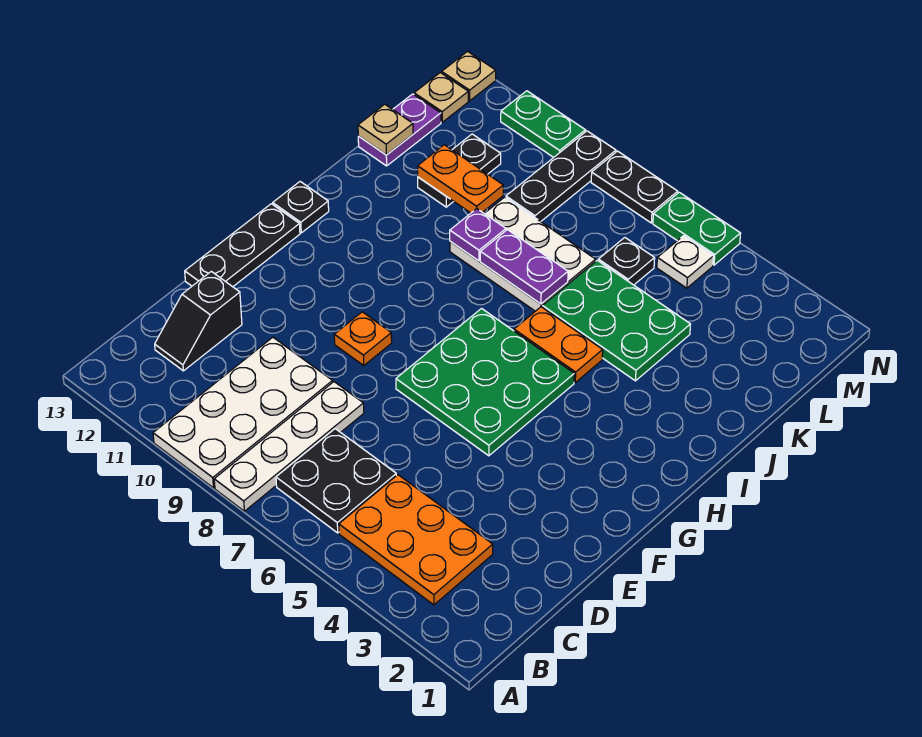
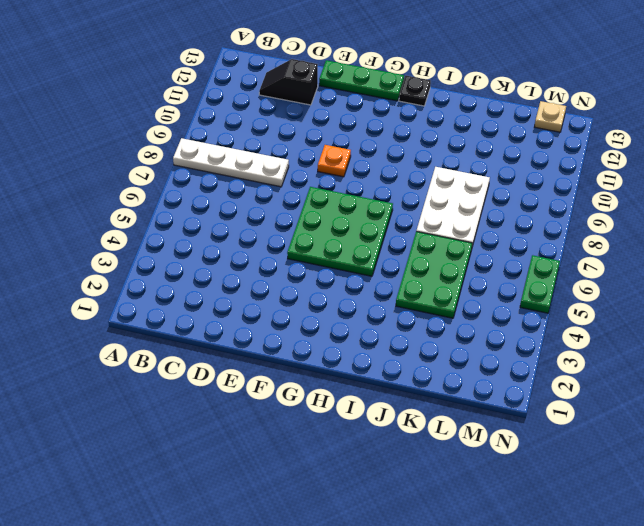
green 1x3 plate [319,60,404,101] -> black 1x3 plate [185,204,300,287]
none -> white 2x4 plate [153,337,333,488]
none -> orange 2x3 plate [339,475,493,605]
none -> black 2x2 plate [276,429,396,533]

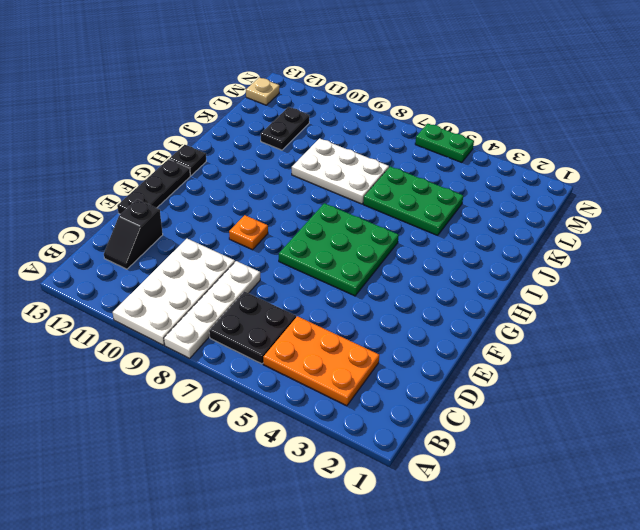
none -> orange 1x2 plate [514,307,603,382]
none -> purple 1x2 plate [358,94,441,166]
none -> black 1x1 plate [598,238,655,285]

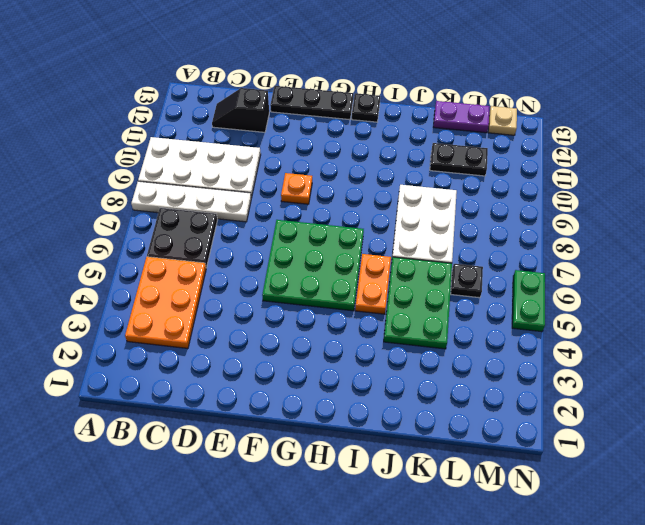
none -> black 1x3 plate [506,131,616,222]
none -> white 1x1 plate [657,236,713,288]
none -> black 1x2 plate [591,151,678,223]

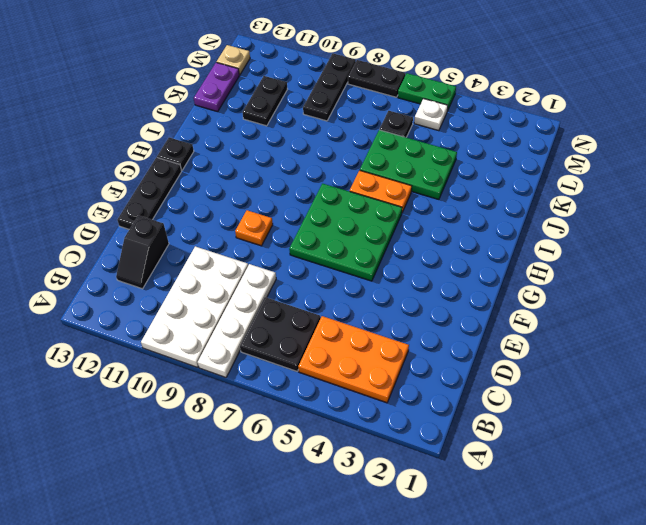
none -> white 2x3 plate [450,197,596,311]
none -> green 1x2 plate [501,91,586,157]
none -> tan 1x1 plate [442,51,496,101]

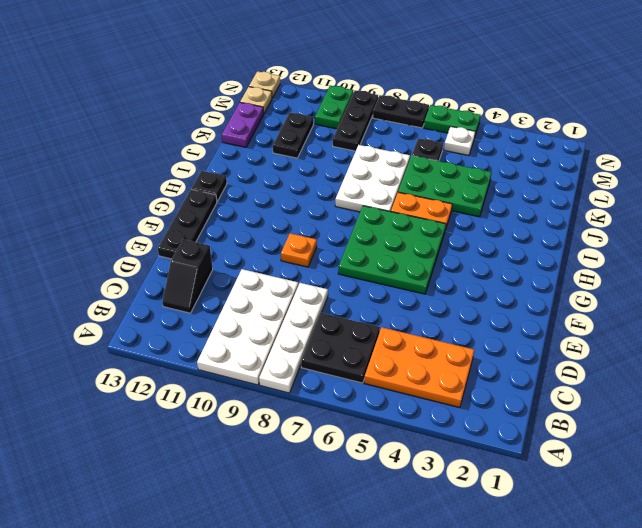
white 2x3 plate [335,145,410,212] -> white 2x3 plate turned to [450,197,596,311]
green 1x2 plate [315,86,353,129] -> green 1x2 plate turned to [501,91,586,157]
none -> purple 1x2 plate [480,230,568,304]
none -> purple 1x1 plate [450,209,506,261]
none -> orange 1x2 plate [418,145,503,213]

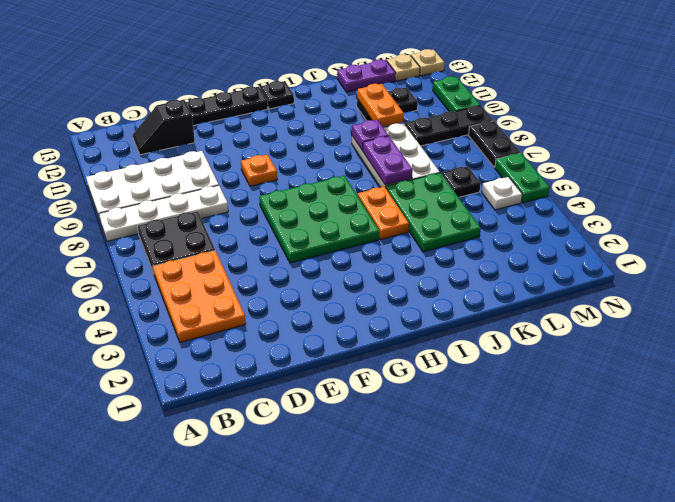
none -> tan 1x1 plate [358,104,413,155]

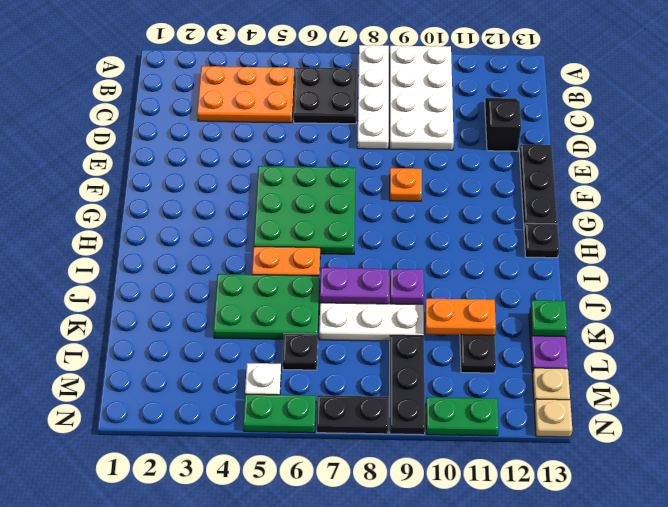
green 1x1 plate [530,300,567,337] -> tan 1x1 plate [358,104,413,155]

